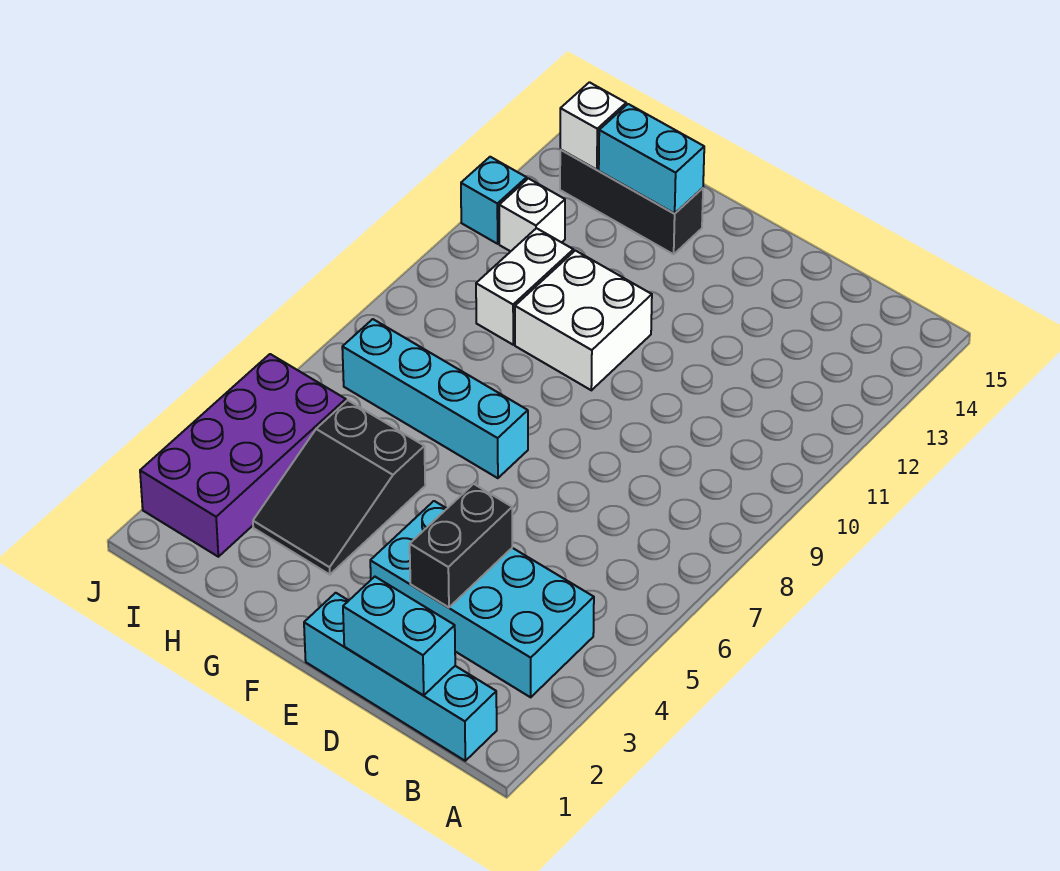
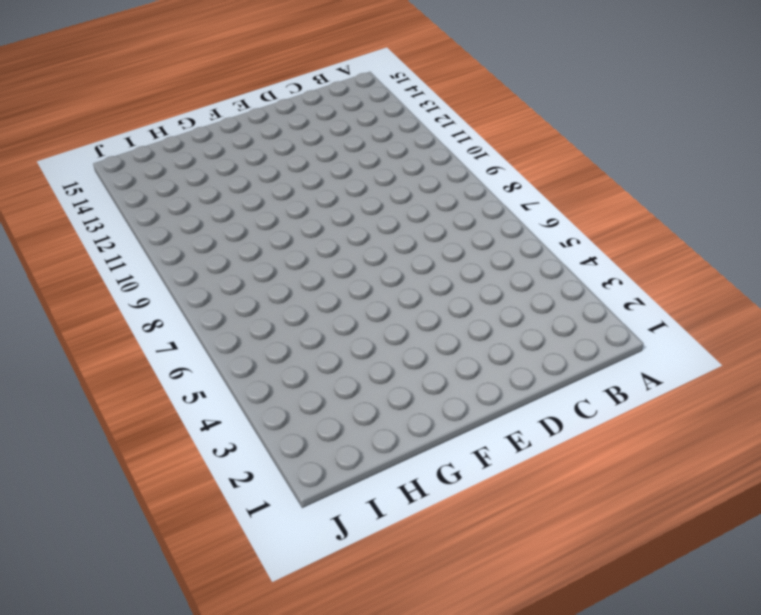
none -> cyan 1x4 brick [304,593,497,761]
none -> cyan 2x4 brick [370,501,594,697]
none -> cyan 1x4 brick [342,319,528,478]

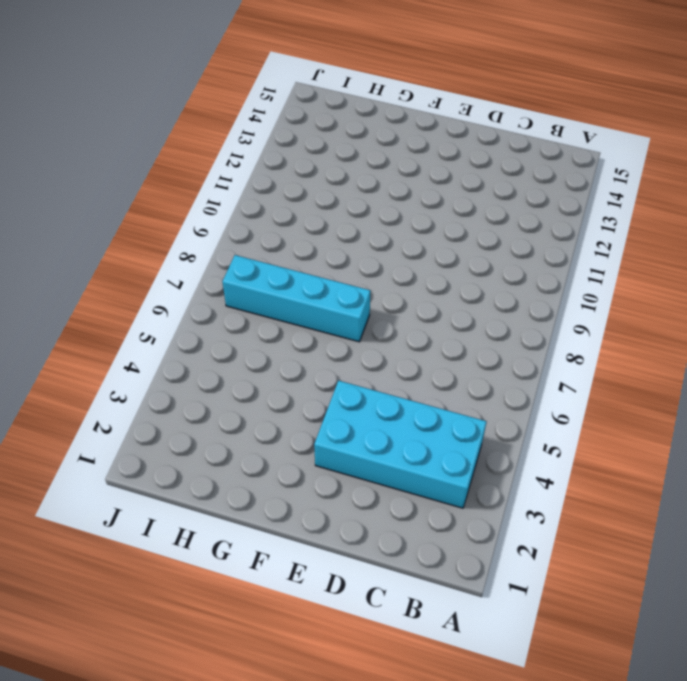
none -> cyan 1x4 brick [304,593,497,761]
none -> white 2x2 brick [515,250,652,390]
none -> black 2x3 slope [253,400,425,575]

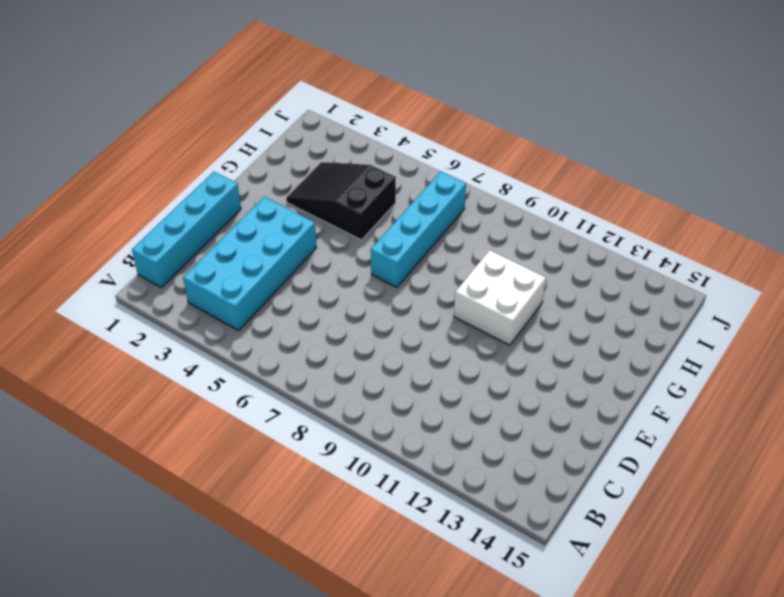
none -> black 1x3 brick [560,149,703,254]
none -> white 1x2 brick [476,228,573,345]
none -> purple 2x4 brick [140,354,346,557]

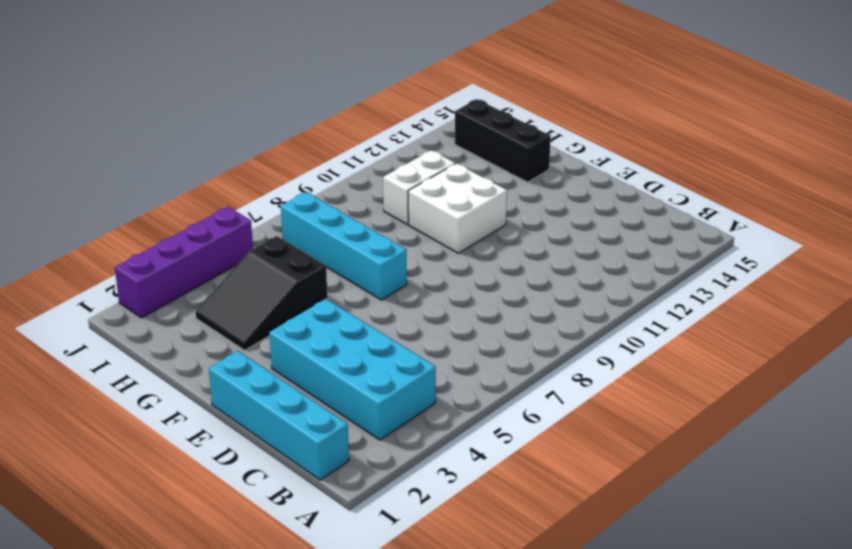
purple 1x4 brick [115,207,253,318] -> purple 2x4 brick [140,354,346,557]
none -> white 1x1 brick [499,179,565,251]
none -> cyan 1x1 brick [461,157,527,244]
none -> cyan 1x2 brick [343,577,455,696]

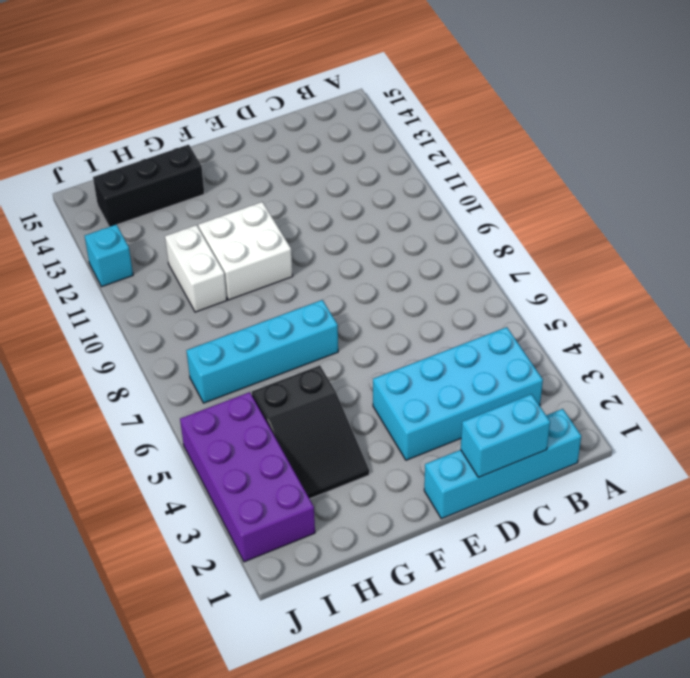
none -> white 1x1 brick [499,179,565,251]
none -> black 1x2 brick [410,484,512,608]
none -> cyan 1x2 brick [599,104,704,213]

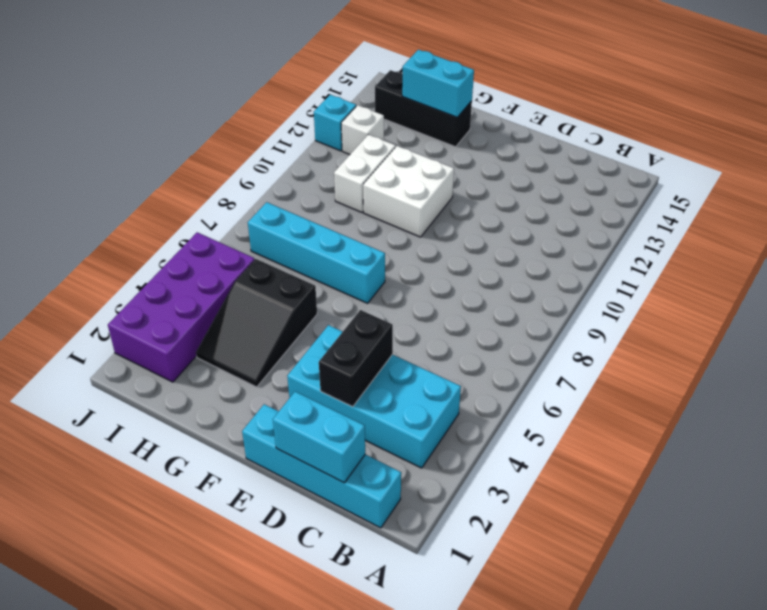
none -> white 1x1 brick [560,82,626,170]

